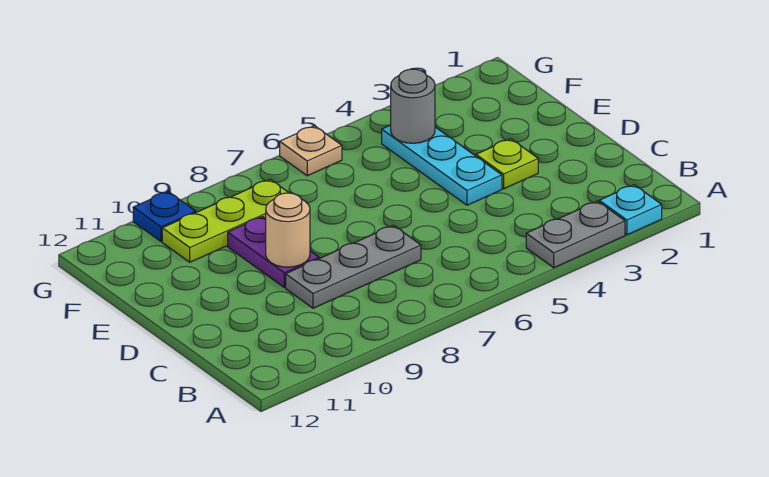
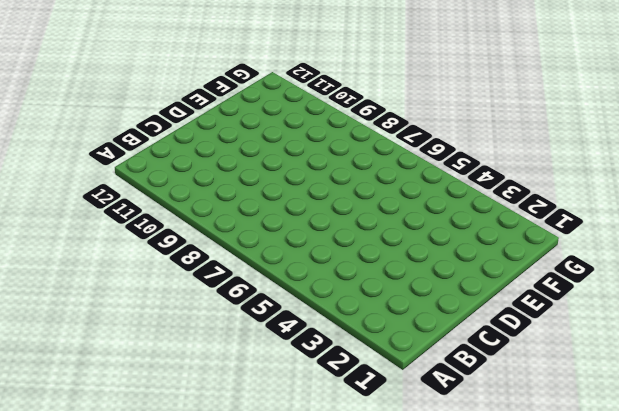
none -> cyan 1x1 plate [599,185,662,235]
none -> grey 1x2 plate [526,201,625,268]

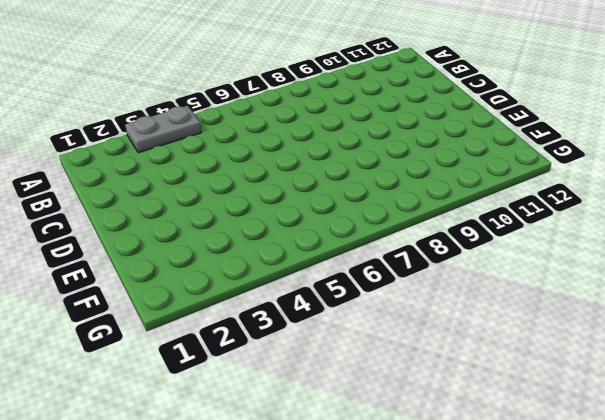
none -> cyan 1x1 plate [599,185,662,235]
none -> grey 1x3 plate [286,225,421,308]

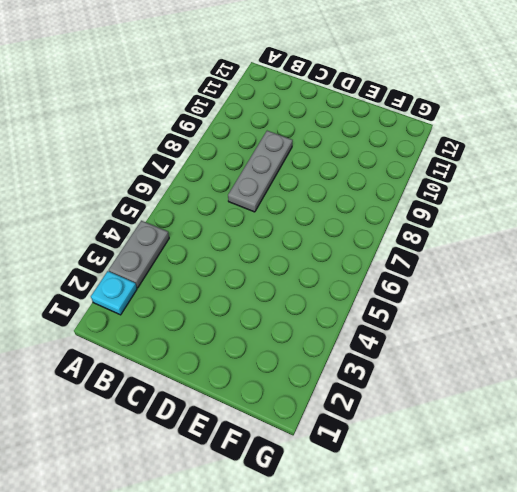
none -> lime 1x1 plate [476,139,538,189]
none -> cyan 1x3 plate [382,125,502,205]

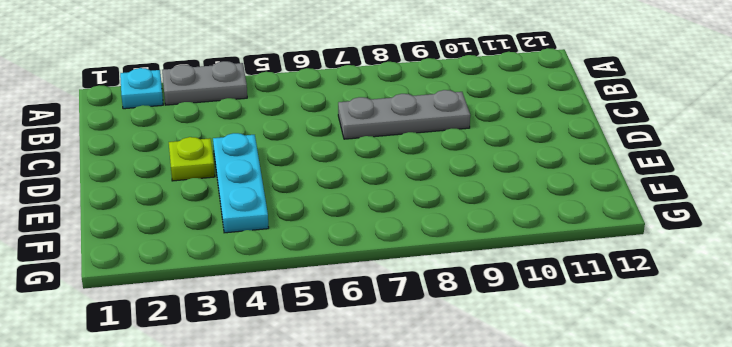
none -> purple 1x2 plate [228,217,319,287]
none -> lime 1x3 plate [162,179,289,262]

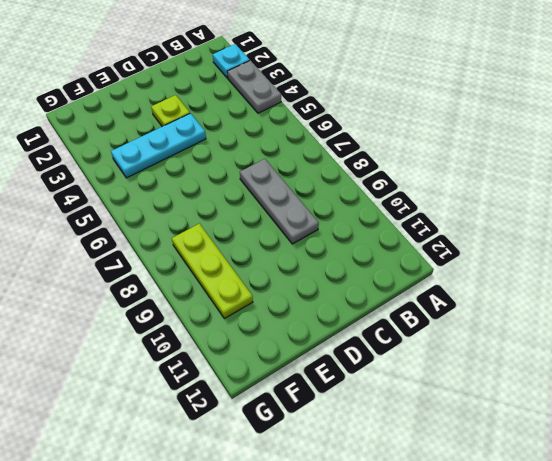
none -> purple 1x2 plate [228,217,319,287]
none -> tan 1x1 plate [280,126,342,176]

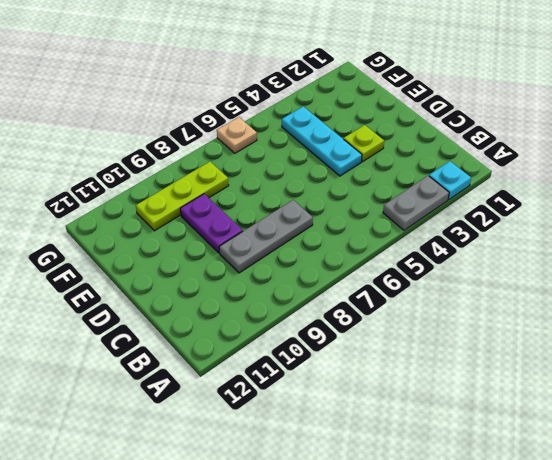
none -> blue 1x1 plate [133,192,196,241]
none -> tan 1x1 round brick [266,193,310,267]

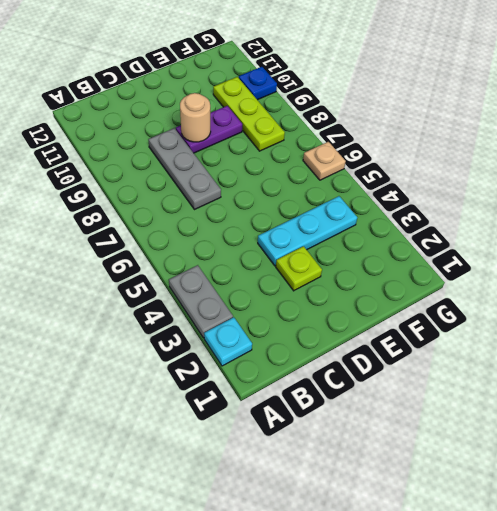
none -> grey 1x1 round brick [391,69,435,143]

